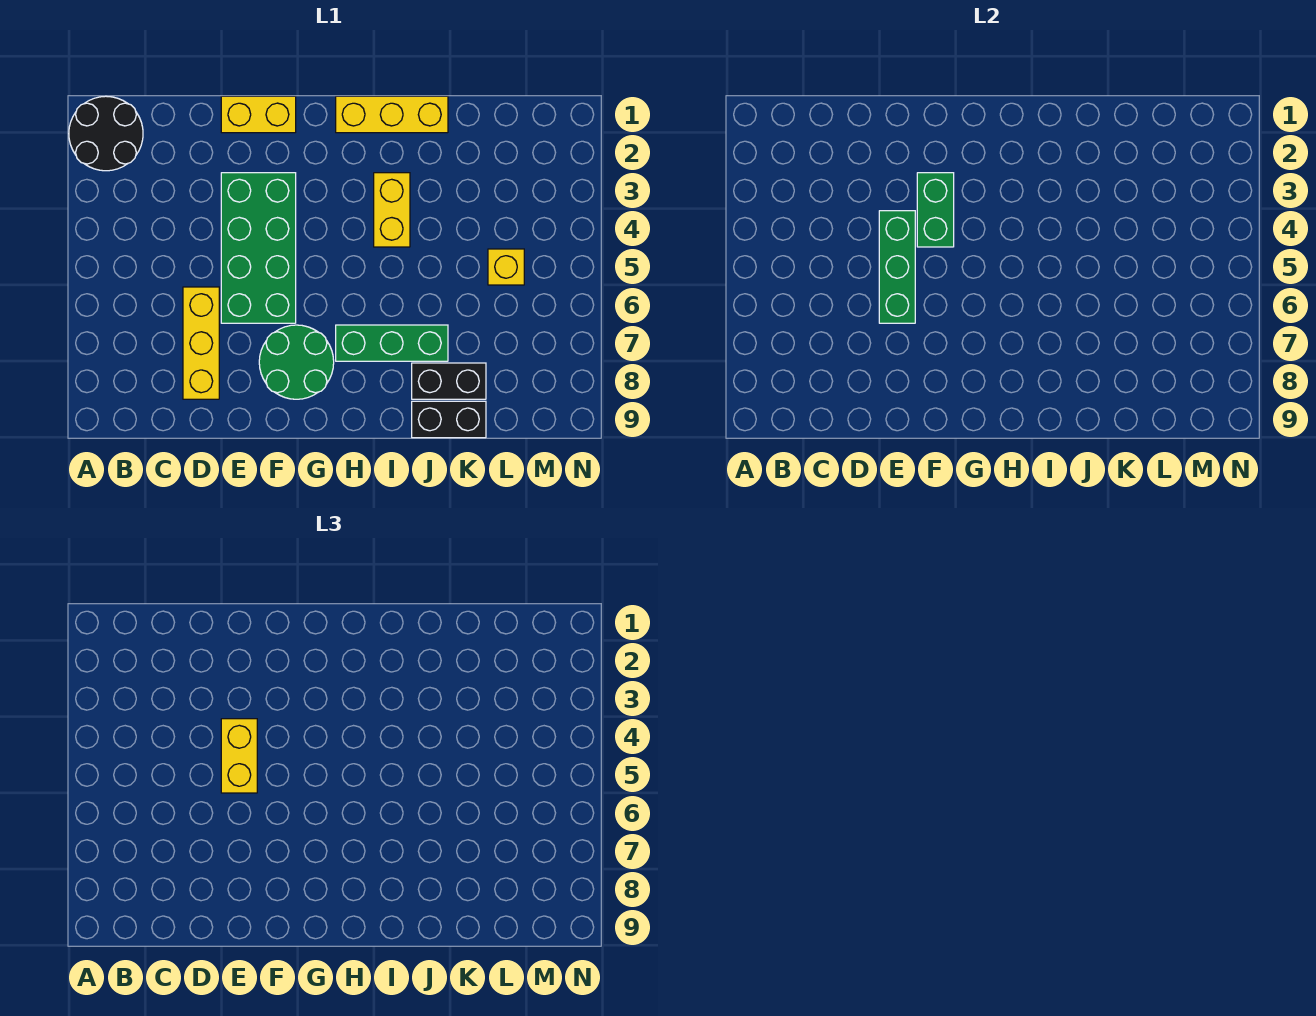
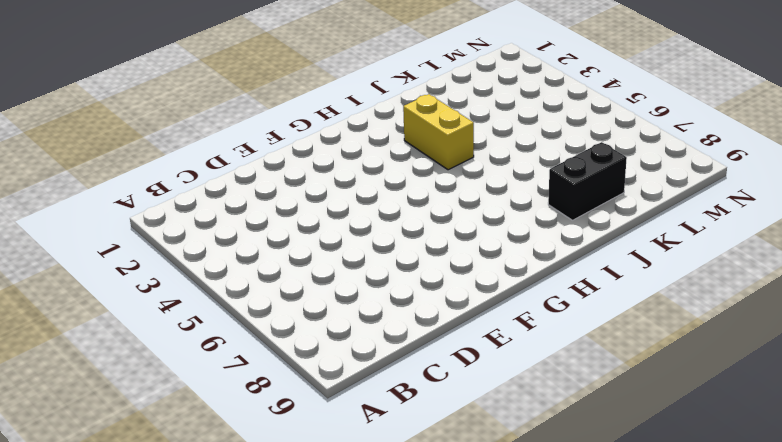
none -> black 2x2 round brick [69,96,143,171]
none -> yellow 1x3 brick [183,287,219,399]
none -> yellow 1x2 brick [221,96,296,133]

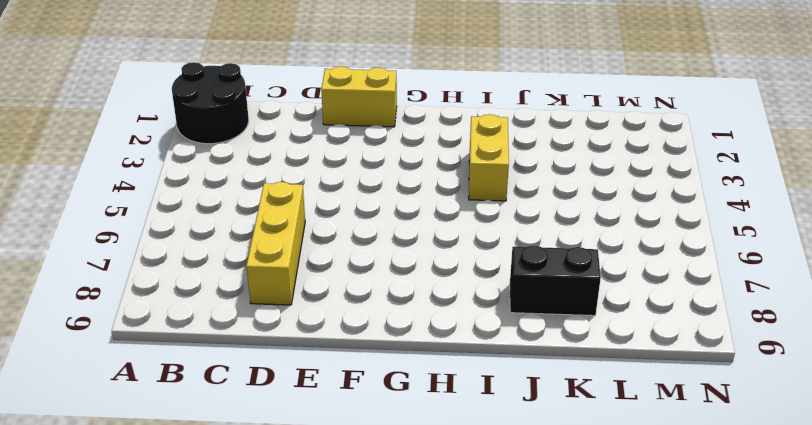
none -> green 2x4 brick [221,173,296,323]
none -> green 2x2 round brick [259,325,334,399]
none -> yellow 1x3 brick [336,96,448,133]

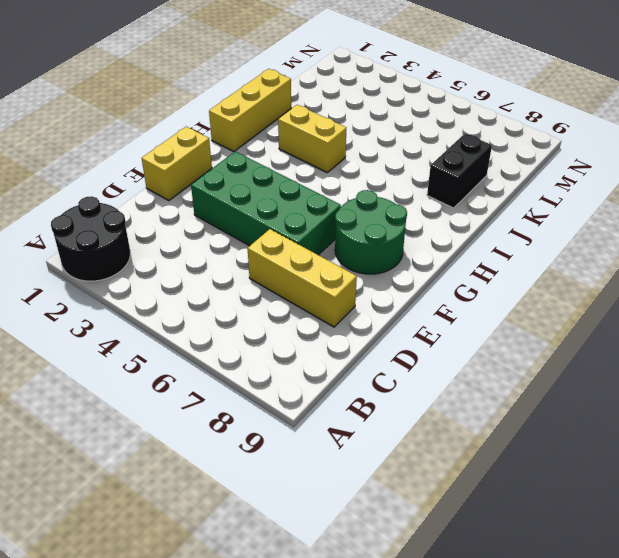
none -> green 1x3 brick [336,325,448,361]
none -> black 1x2 brick [412,401,486,438]
none -> yellow 1x1 brick [488,249,524,285]

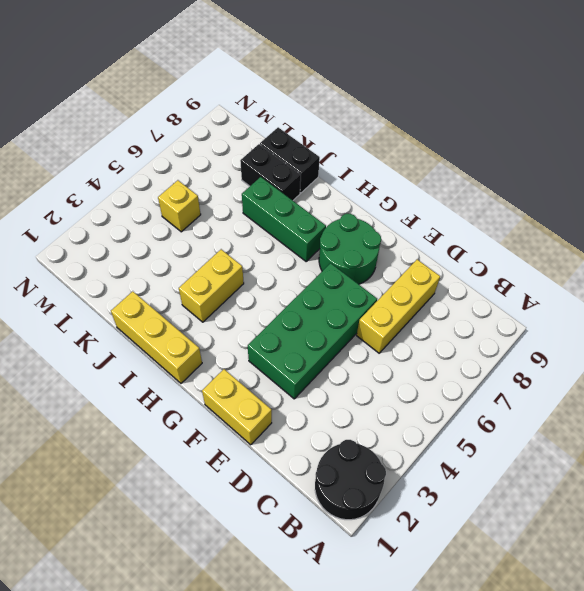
none -> green 1x3 brick [879,211,915,323]
none -> green 1x2 brick [917,173,954,247]
none -> yellow 1x2 brick [221,719,257,793]

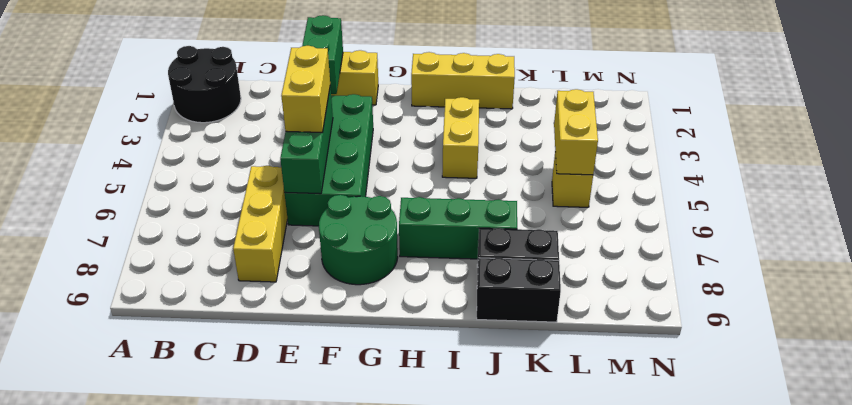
green 1x2 brick [302,15,343,94] -> green 1x2 brick moved to [917,173,954,247]
yellow 1x2 brick [554,89,598,175] -> none

